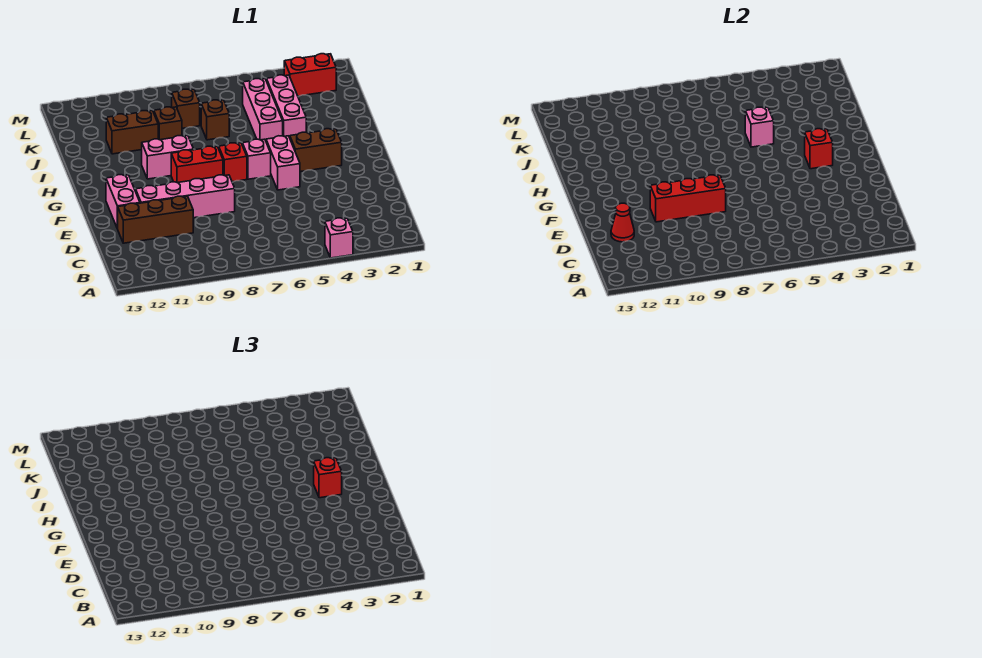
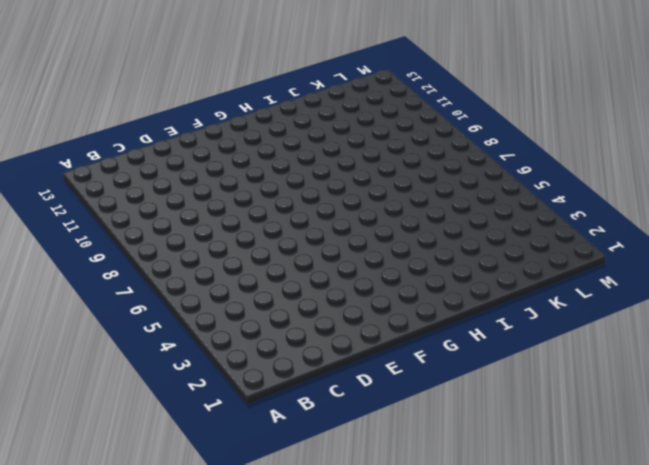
none -> pink 1x1 brick [325,218,353,258]
none -> brown 1x3 brick [118,196,193,243]
none -> pink 1x4 brick [136,175,235,218]

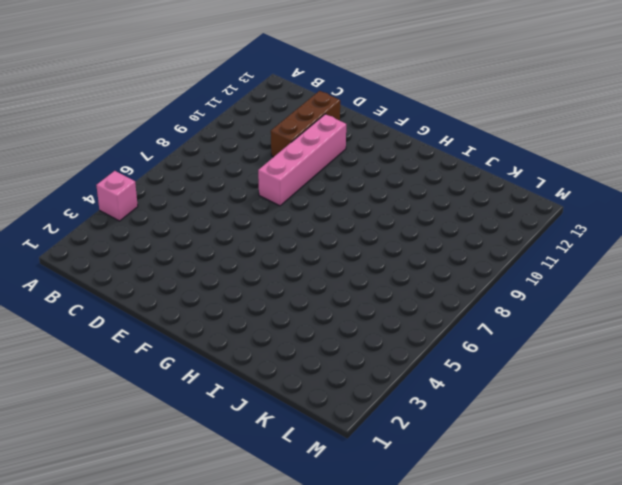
none -> pink 1x2 brick [106,175,140,229]
none -> pink 1x2 brick [266,136,300,190]
none -> brown 1x2 brick [290,129,342,172]

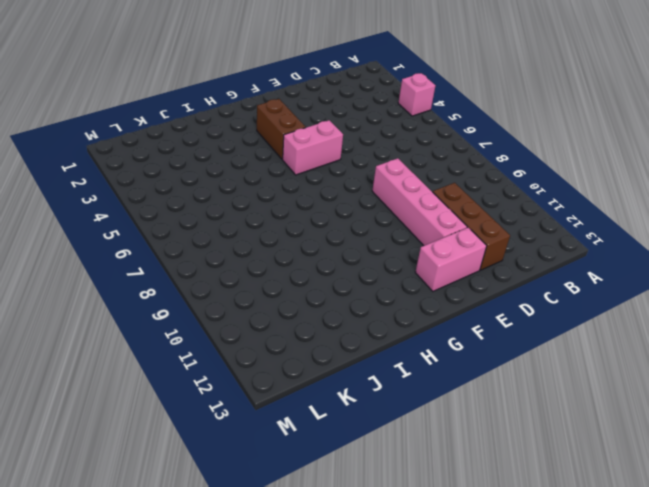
none -> pink 1x1 brick [242,139,271,179]
none -> red 1x1 brick [219,143,247,182]
none -> red 1x2 brick [171,146,223,183]

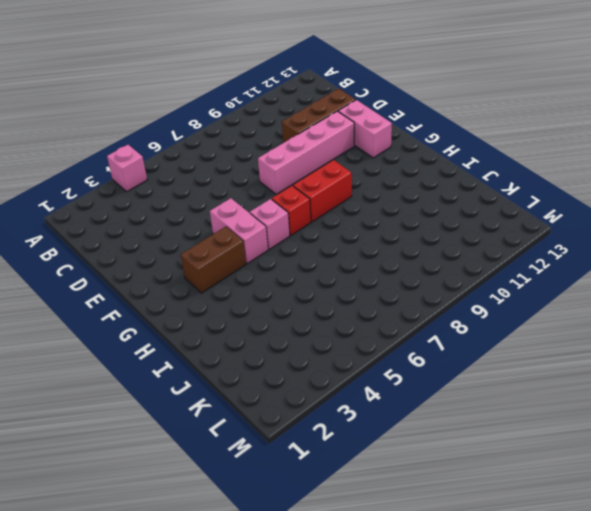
none -> pink 1x2 brick [142,136,194,179]
none -> pink 1x3 brick [267,75,306,138]
none -> pink 1x3 brick [243,79,283,141]

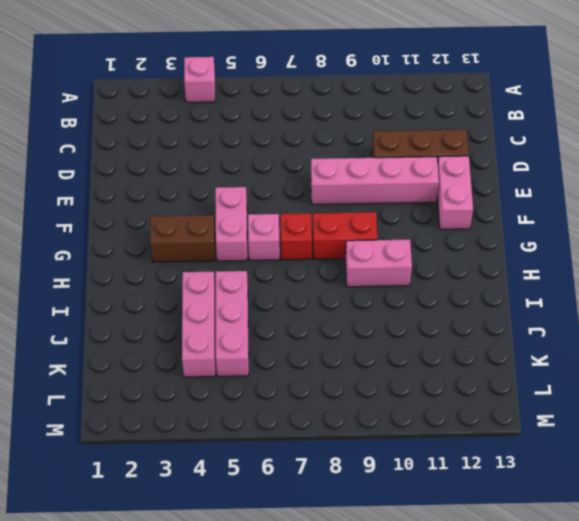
none -> brown 1x1 brick [201,100,229,140]
none -> brown 1x1 brick [154,107,182,140]
none -> brown 1x2 brick [106,111,158,154]

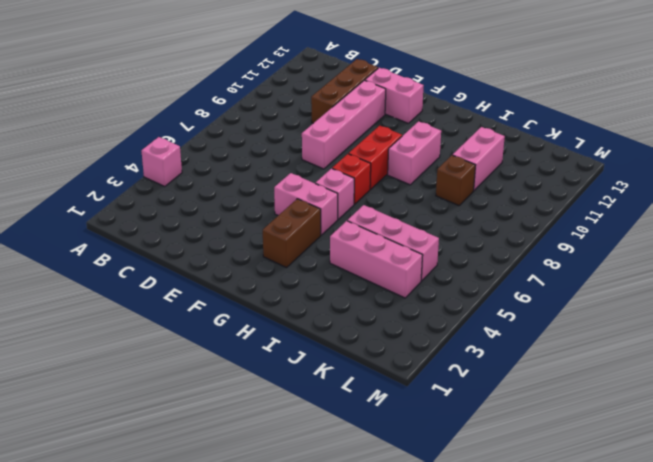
pink 1x2 brick [453,127,505,191] -> brown 1x2 brick [106,111,158,154]
none -> brown 1x1 brick [201,100,229,140]
none -> brown 1x1 brick [172,89,200,128]
none -> red 1x2 brick [284,54,336,96]

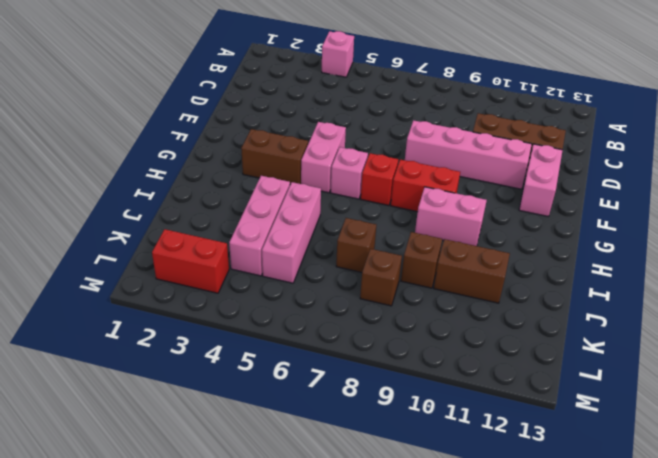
none -> red 1x1 cone [611,203,634,242]
none -> red 1x3 brick [650,175,726,222]
none -> red 1x1 brick [805,129,833,169]

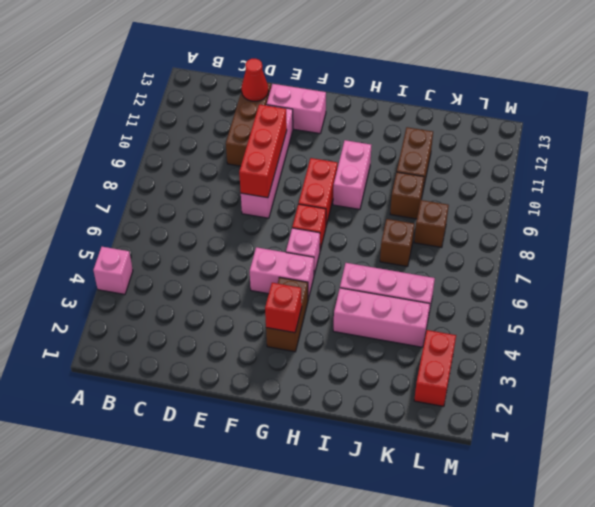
none -> pink 1x1 brick [745,107,774,147]
none -> red 1x1 brick [314,458,342,498]

